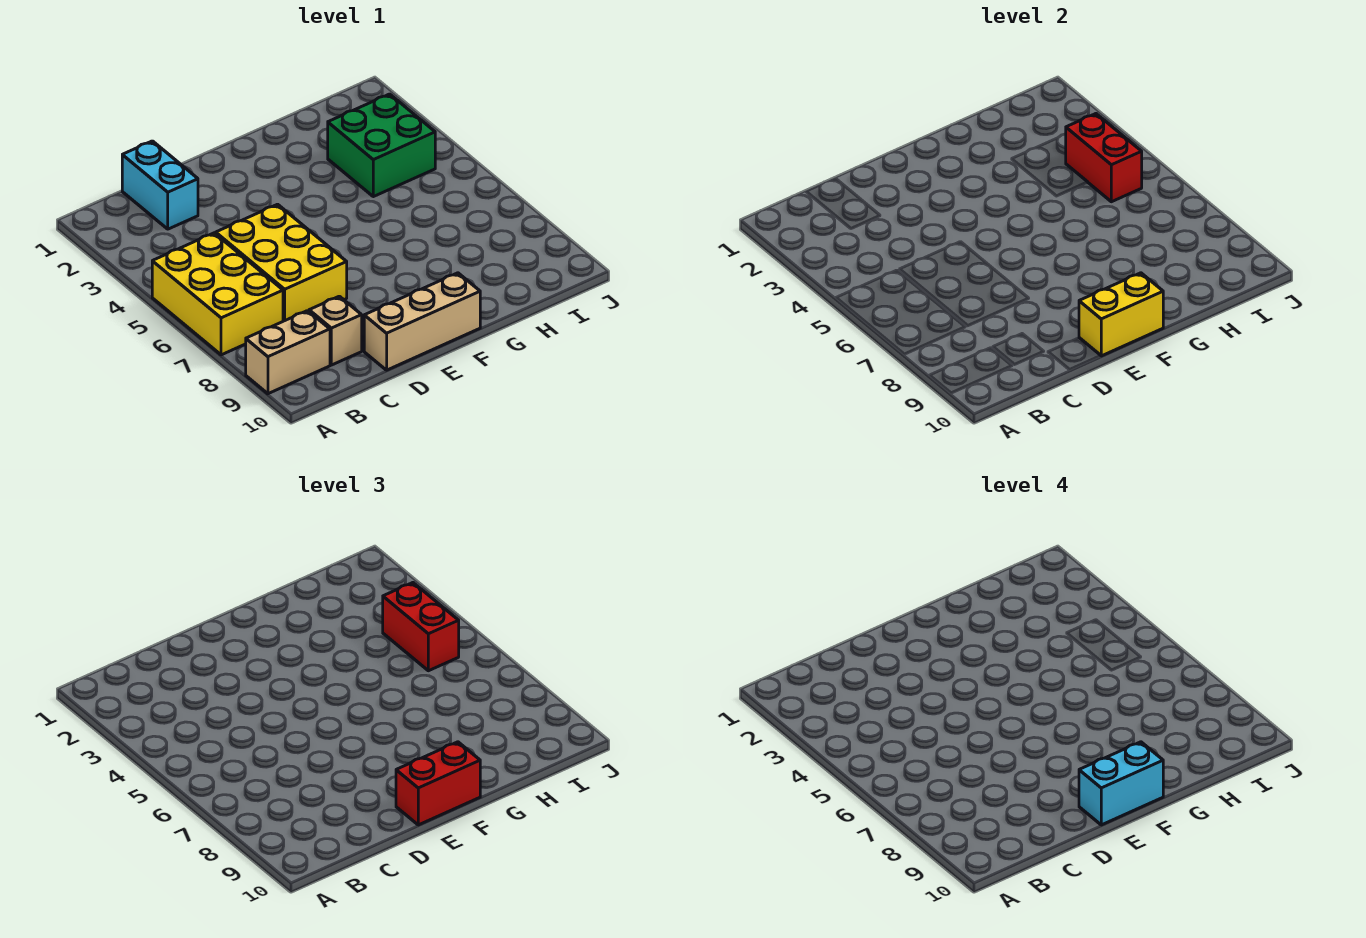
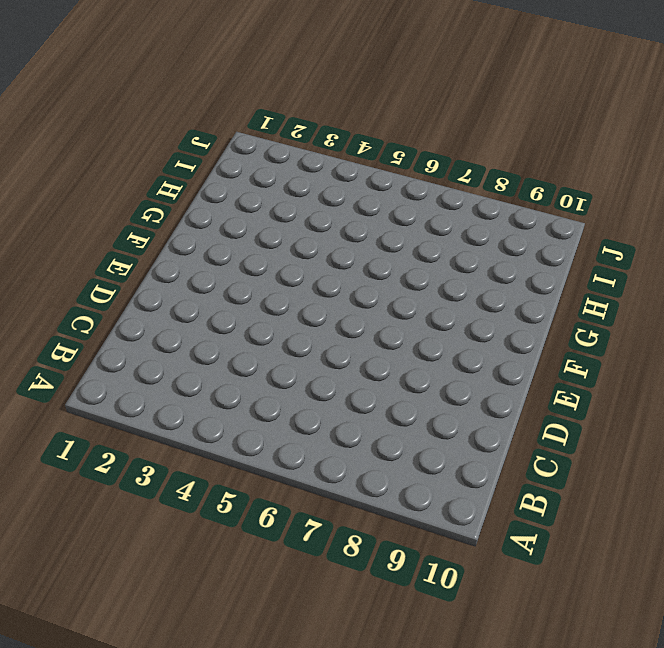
none -> yellow 2x3 brick [152,233,283,355]
none -> tan 1x2 brick [246,311,330,394]
none -> cyan 1x2 brick [122,141,198,229]

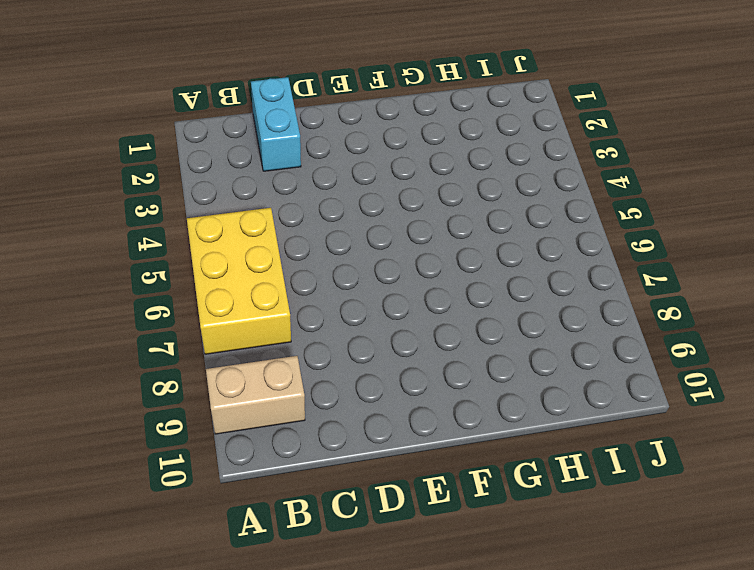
none -> yellow 2x3 brick [216,204,347,321]
none -> tan 1x1 brick [309,296,362,365]
none -> tan 1x3 brick [364,273,480,370]

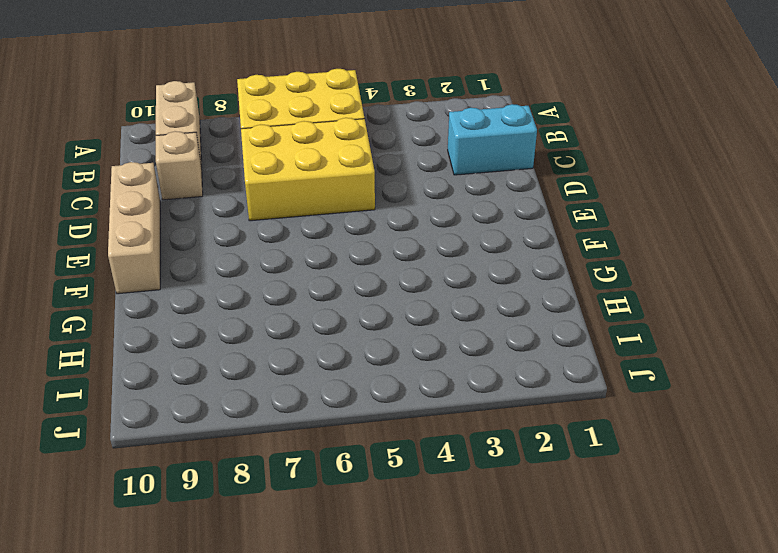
none -> green 2x2 brick [328,94,435,197]
none -> yellow 1x2 brick [1079,273,1163,356]
none -> red 1x2 brick [1066,114,1142,202]

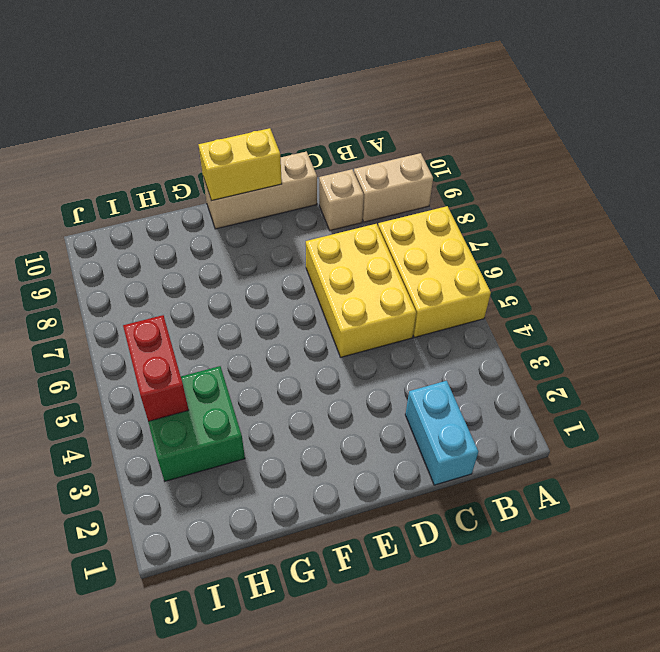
none -> red 1x2 brick [396,742,480,825]
none -> red 1x2 brick [383,583,459,671]
none -> cyan 1x2 brick [1079,742,1163,825]

